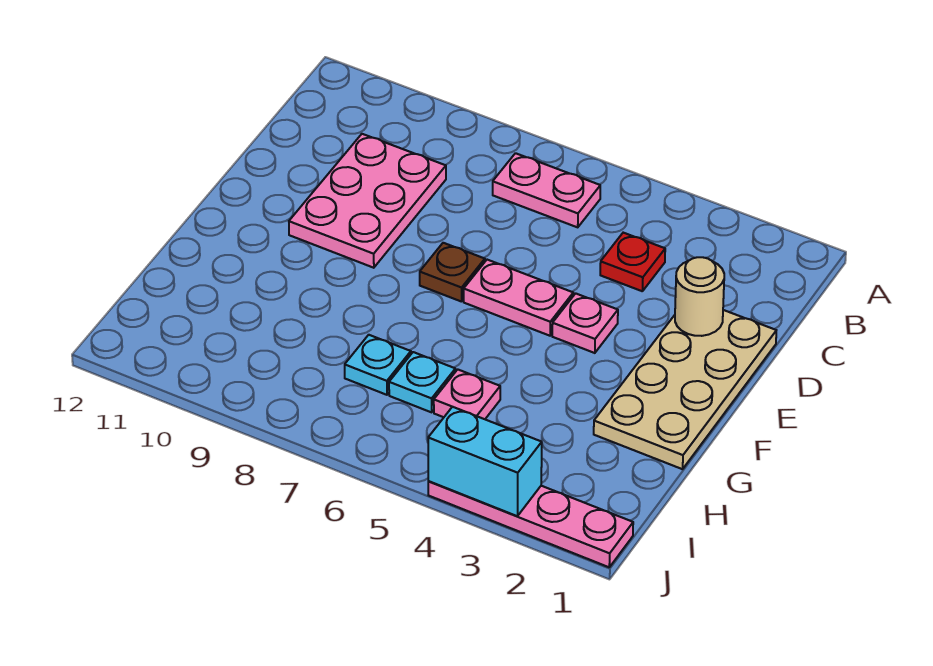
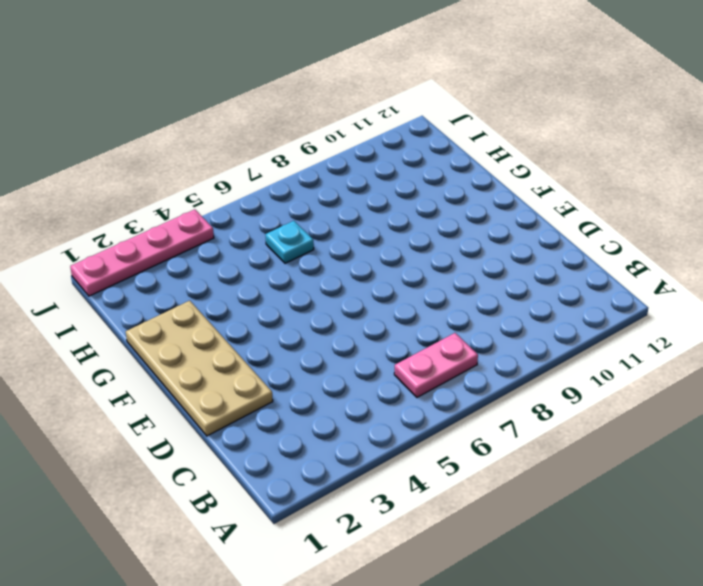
none -> red 1x1 plate [600,233,665,291]
none -> pink 2x3 plate [289,134,446,268]
none -> pink 1x1 plate [552,293,618,353]

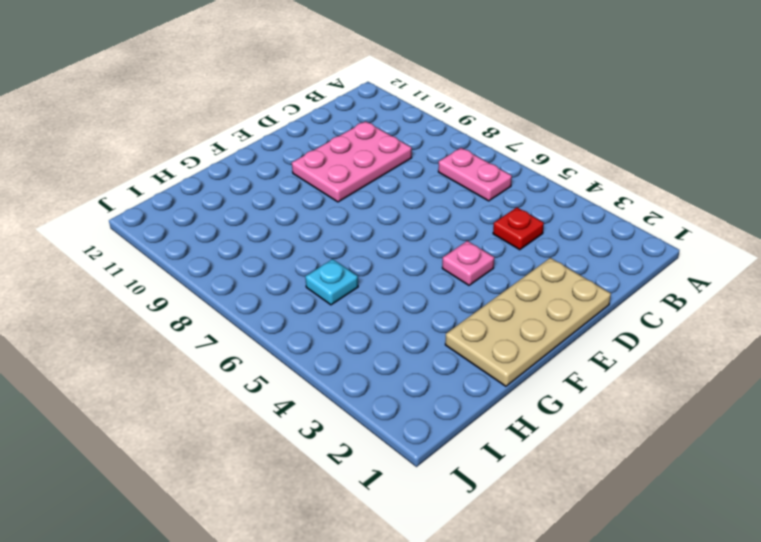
none -> pink 1x2 plate [464,260,573,336]
none -> brown 1x1 plate [420,243,485,302]
none -> pink 1x1 plate [434,369,500,419]

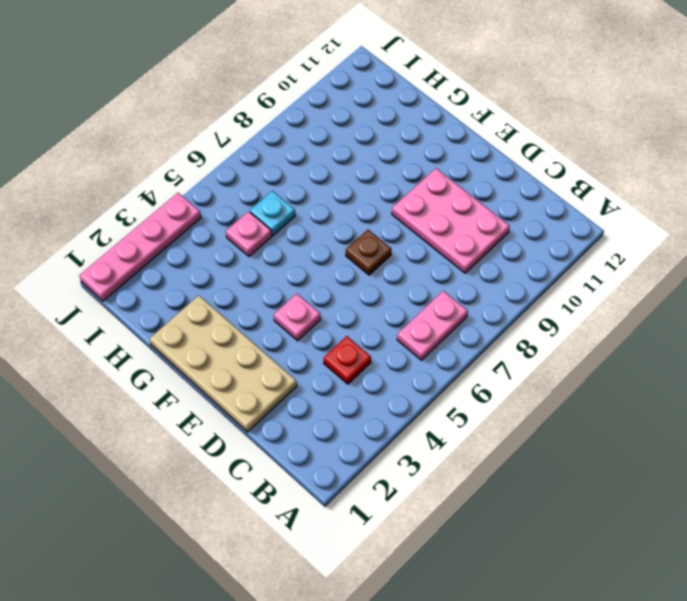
none -> pink 1x2 plate [464,260,573,336]
none -> cyan 1x1 plate [345,335,411,395]
none -> tan 1x1 round brick [675,257,724,336]

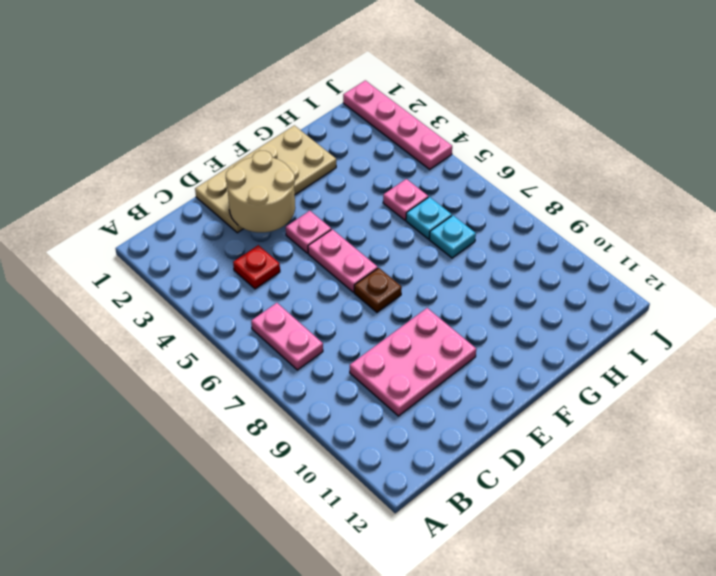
tan 2x2 round brick [226,151,295,232] -> tan 1x1 round brick [675,257,724,336]
none -> cyan 1x2 brick [428,407,542,516]

